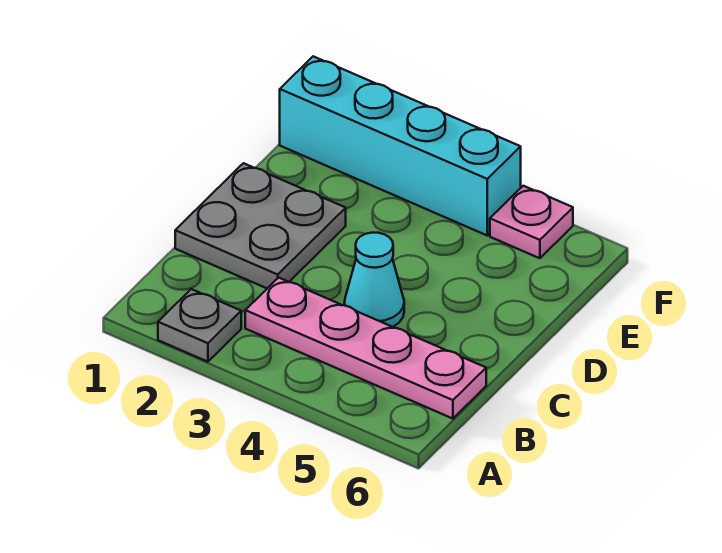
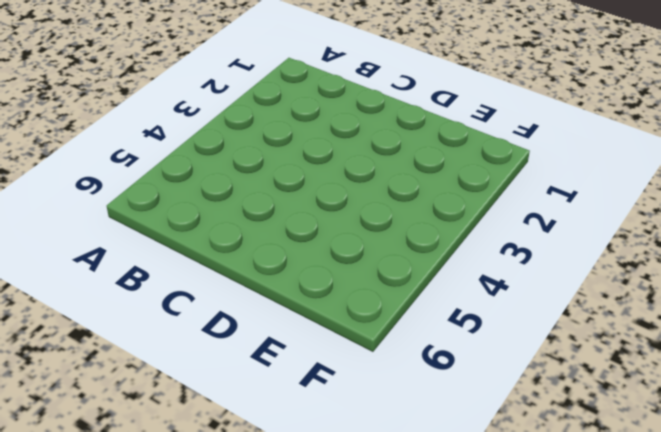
none -> grey 1x1 plate [158,289,241,362]
none -> pink 1x4 plate [245,278,486,419]

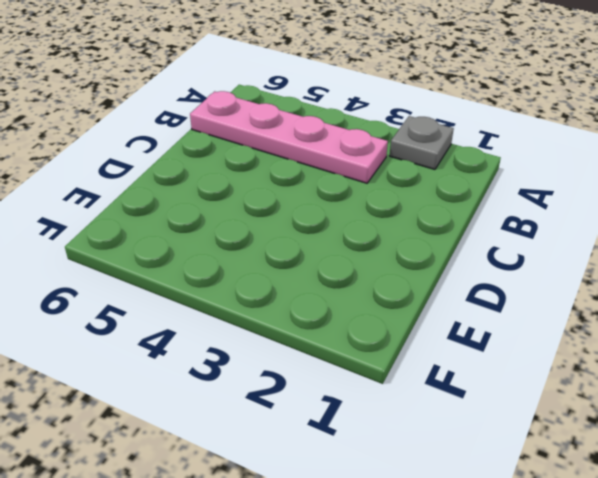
none -> grey 2x2 plate [175,163,346,288]
none -> cyan 1x1 cone [344,233,404,327]

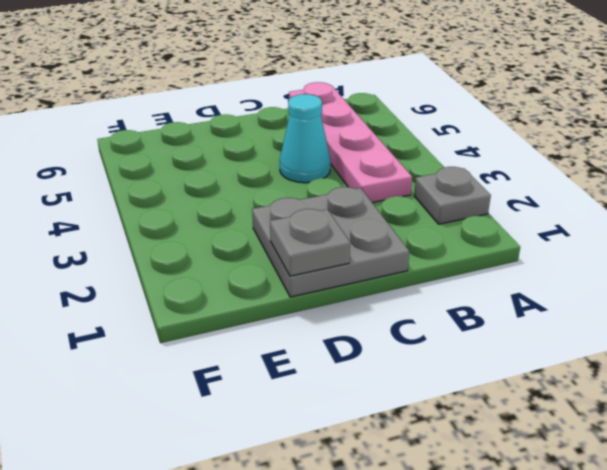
grey 1x1 plate [270,209,350,276] -> none
none -> cyan 1x4 brick [280,56,521,235]
none -> pink 1x1 plate [490,186,573,258]

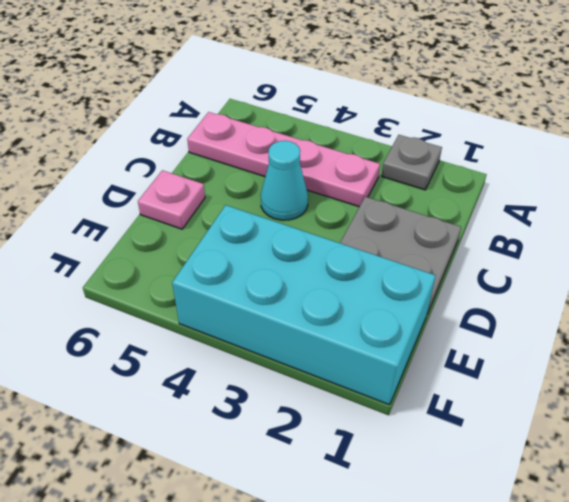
pink 1x1 plate [138,170,205,229] -> pink 1x1 plate moved to [490,186,573,258]
cyan 2x4 brick [172,205,436,405] -> cyan 1x4 brick [280,56,521,235]

